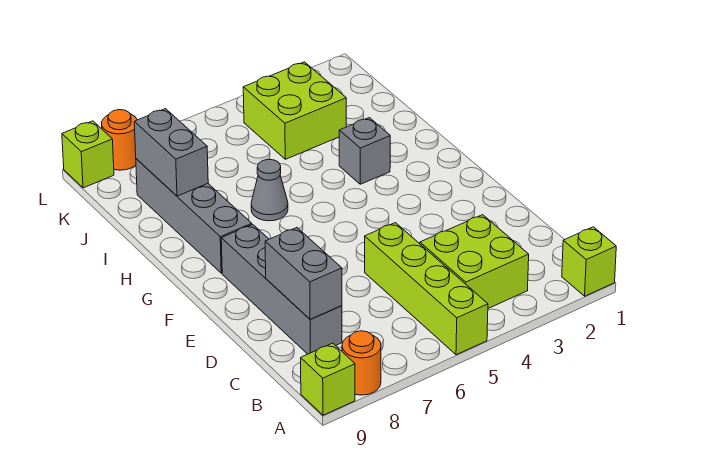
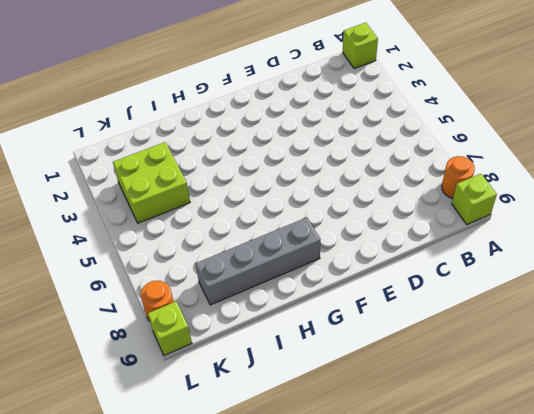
none -> lime 1x4 brick [365,223,488,355]
none -> lime 2x2 brick [420,215,529,308]
none -> grey 1x4 brick [221,224,342,354]

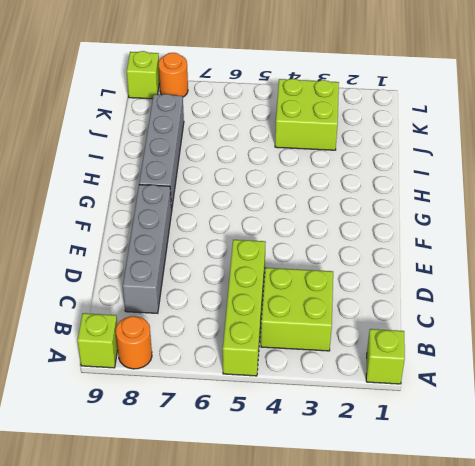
none -> grey 1x1 brick [339,118,390,184]
none -> grey 1x1 cone [251,159,288,221]
none -> grey 1x2 brick [265,228,342,320]

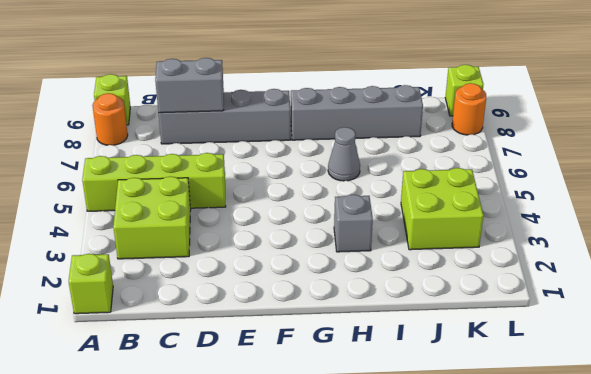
none -> grey 1x2 brick [134,109,208,196]

